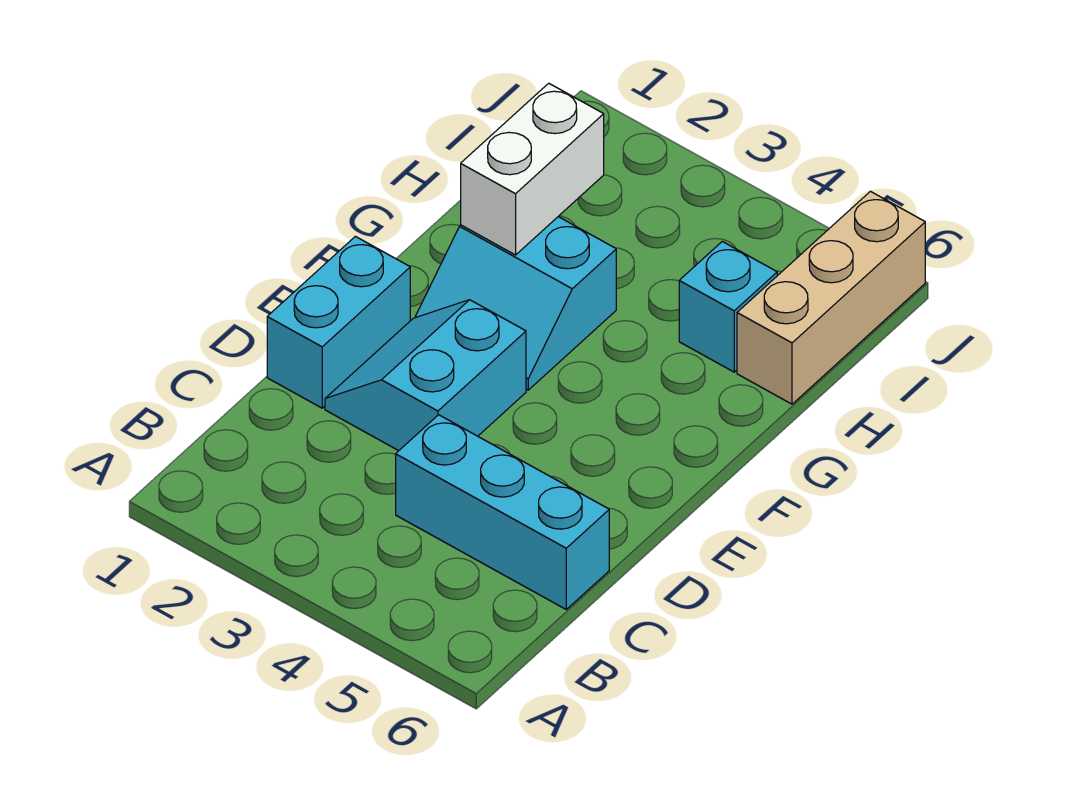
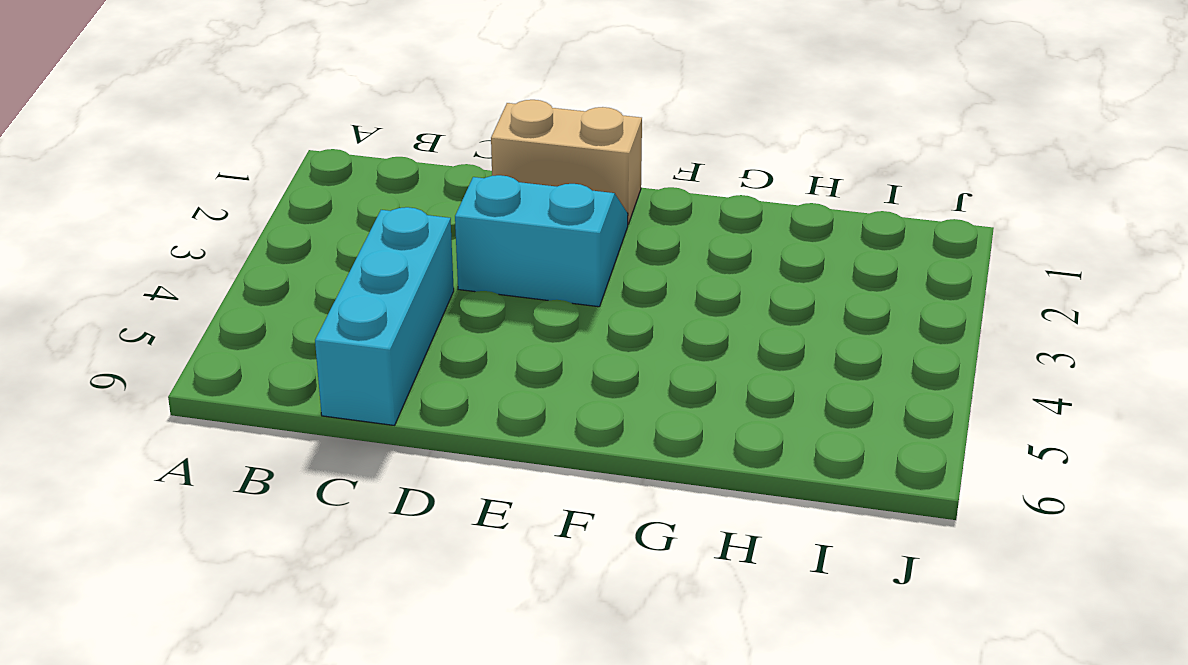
tan 1x2 brick [491,100,642,224] -> cyan 1x2 brick [267,236,410,408]
none -> cyan 2x2 slope [415,217,616,390]
none -> cyan 1x1 brick [679,242,777,372]

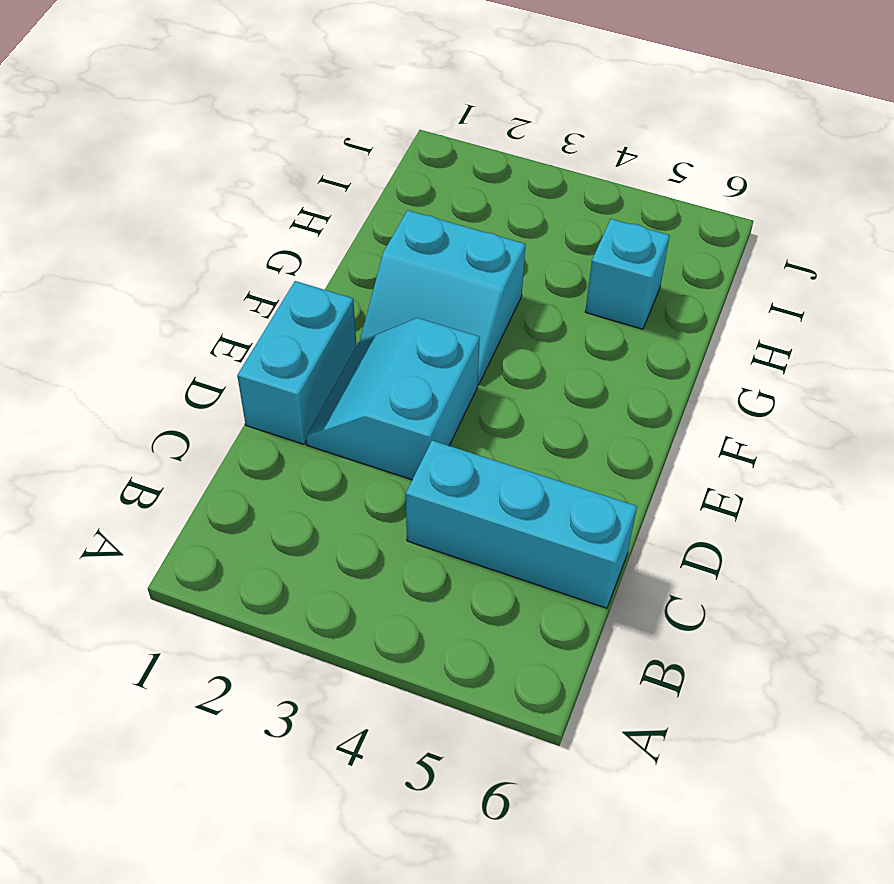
none -> tan 1x3 brick [737,191,925,404]
none -> white 1x2 brick [461,83,604,255]

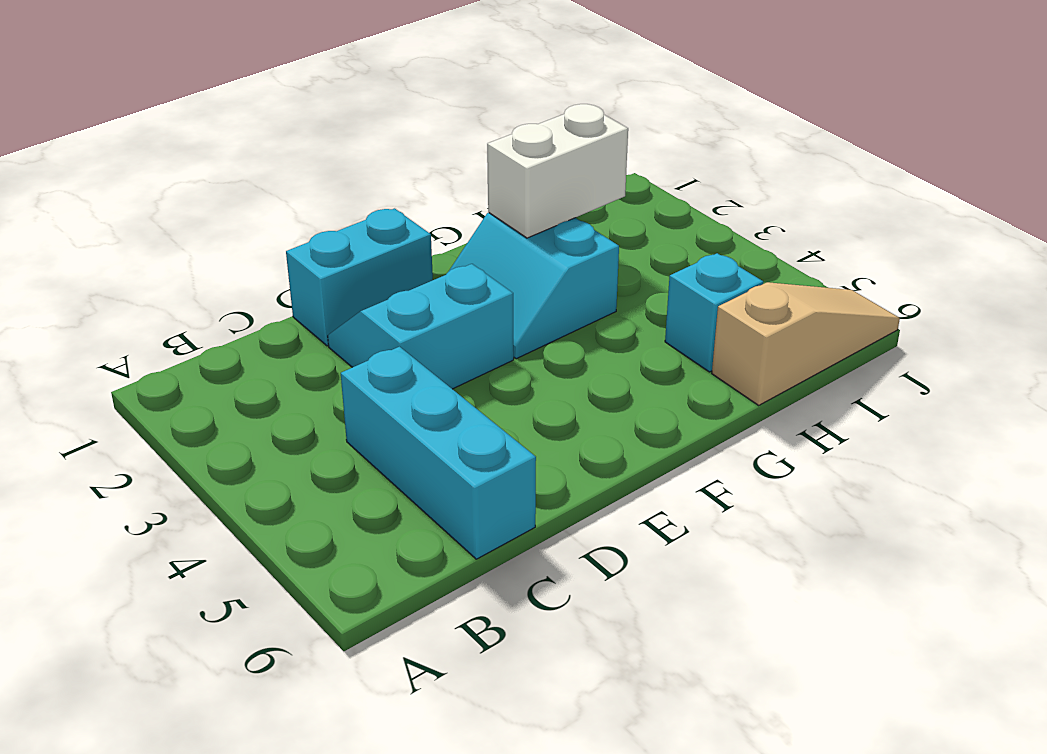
tan 1x3 slope [712,282,900,405] -> tan 1x3 brick [737,191,925,404]

